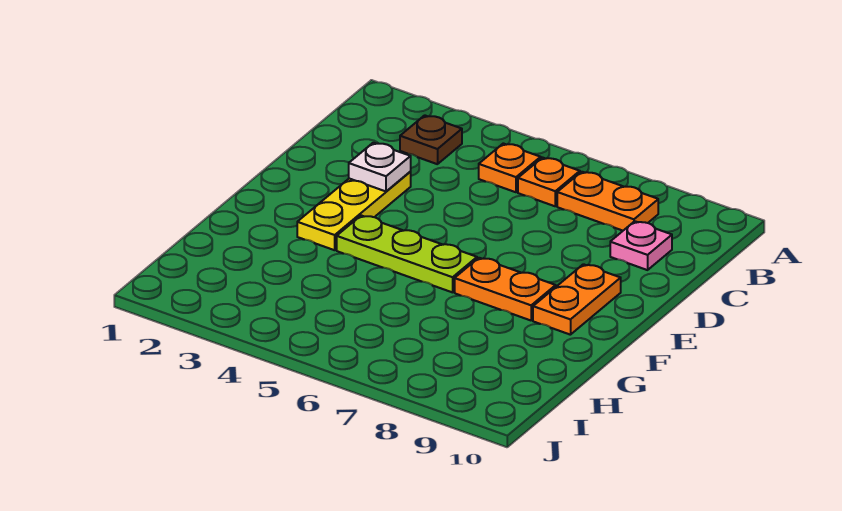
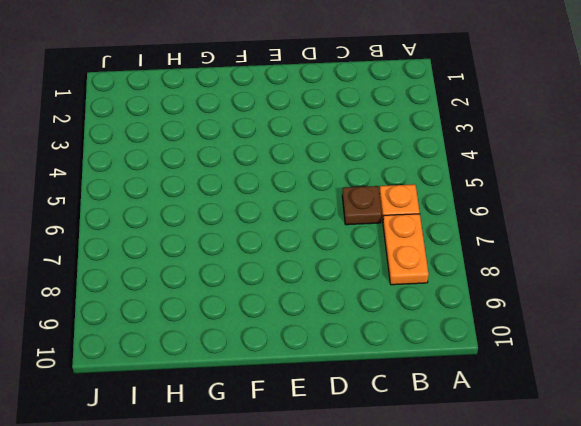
brown 1x1 plate [342,186,382,225] -> brown 1x1 plate moved to [400,115,462,164]
none -> orange 1x1 plate [479,143,541,192]
none -> pink 1x1 plate [610,221,672,270]

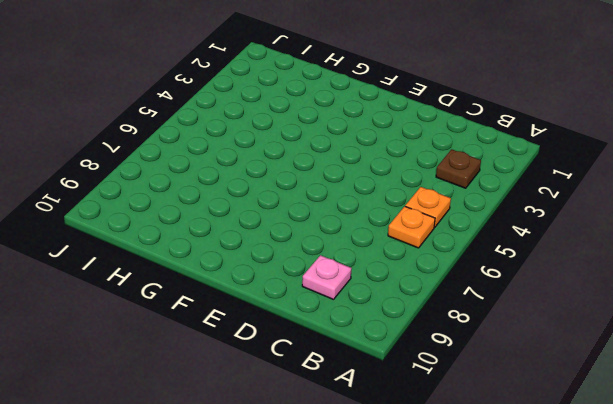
none -> orange 1x2 plate [557,172,658,231]
none -> yellow 1x3 plate [297,172,411,250]

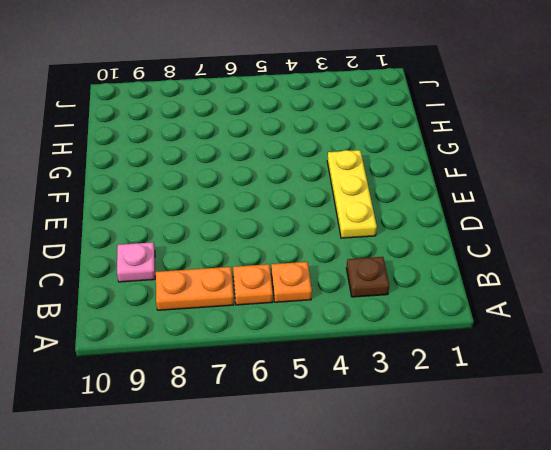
none -> orange 1x2 plate [533,264,621,335]
none -> lime 1x3 plate [337,215,477,292]

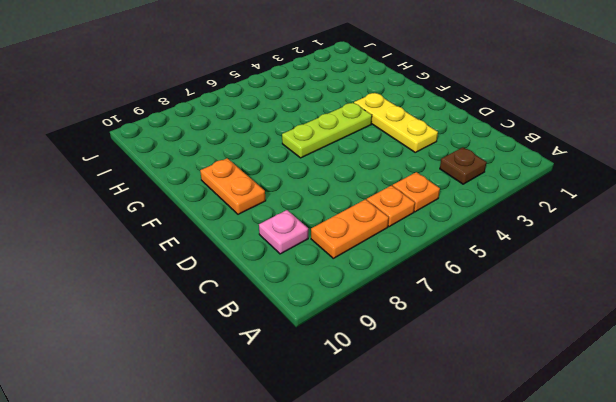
none -> orange 1x2 plate [455,258,556,320]
none -> white 1x1 plate [349,143,411,191]

